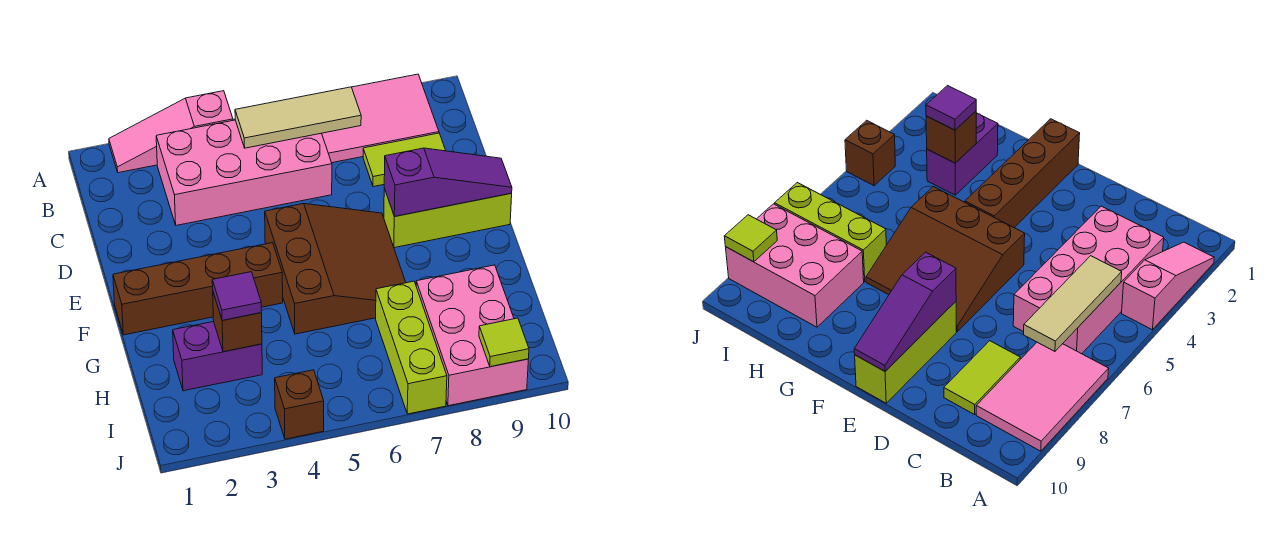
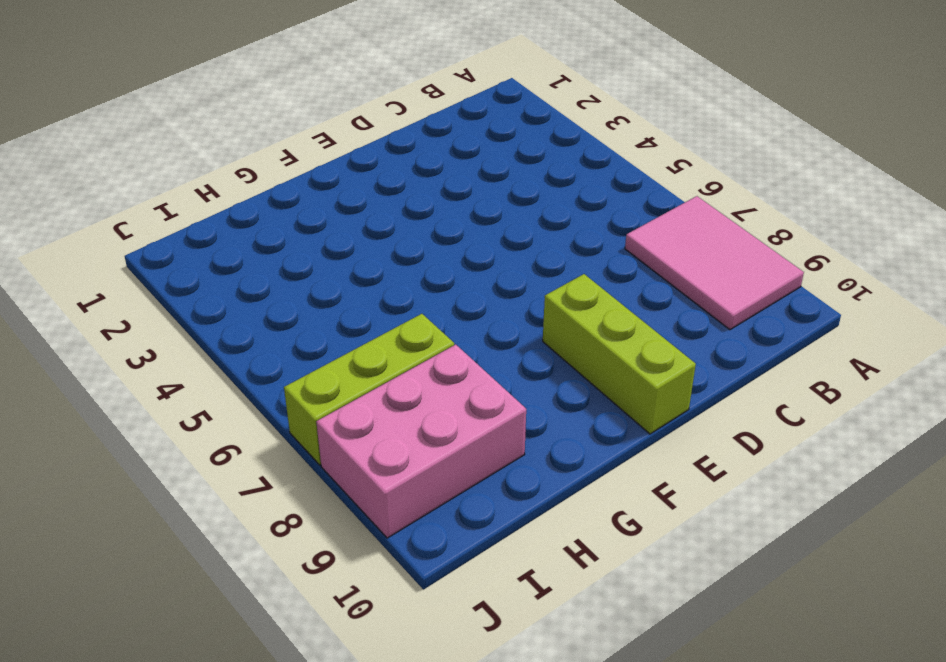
none -> pink 1x3 slope [109,91,233,173]
none -> pink 2x4 brick [156,120,332,225]
none -> lime 1x2 tile [363,133,446,187]

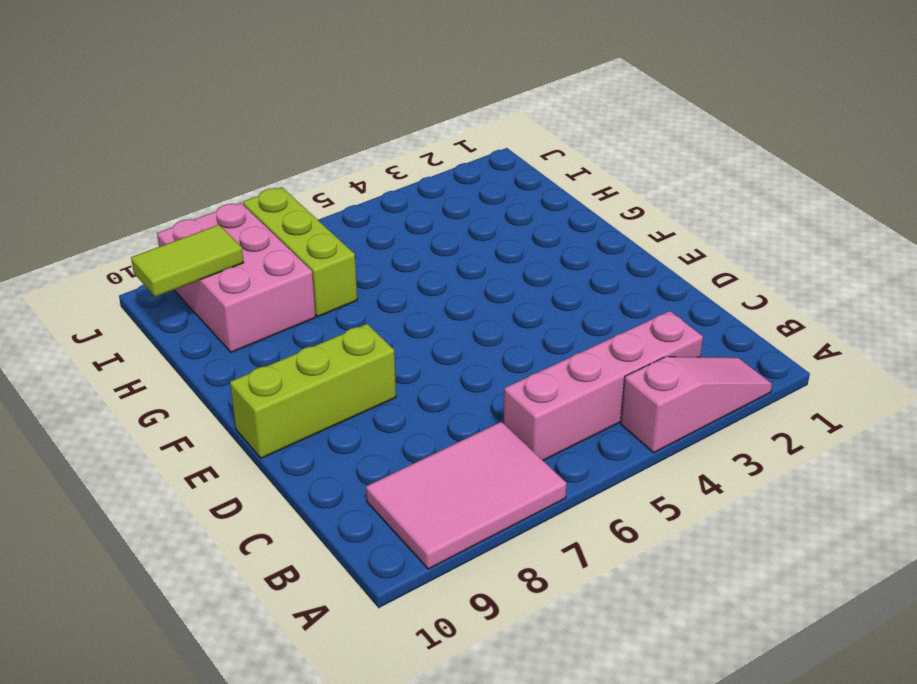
pink 1x4 brick [503,311,703,460] -> pink 2x4 brick [156,120,332,225]
lime 1x2 tile [131,225,243,297] -> lime 1x2 tile moved to [363,133,446,187]
none -> brown 3x3 slope [265,204,406,334]
none -> brown 1x4 brick [113,243,283,335]
none -> purple 1x2 brick [173,321,262,391]

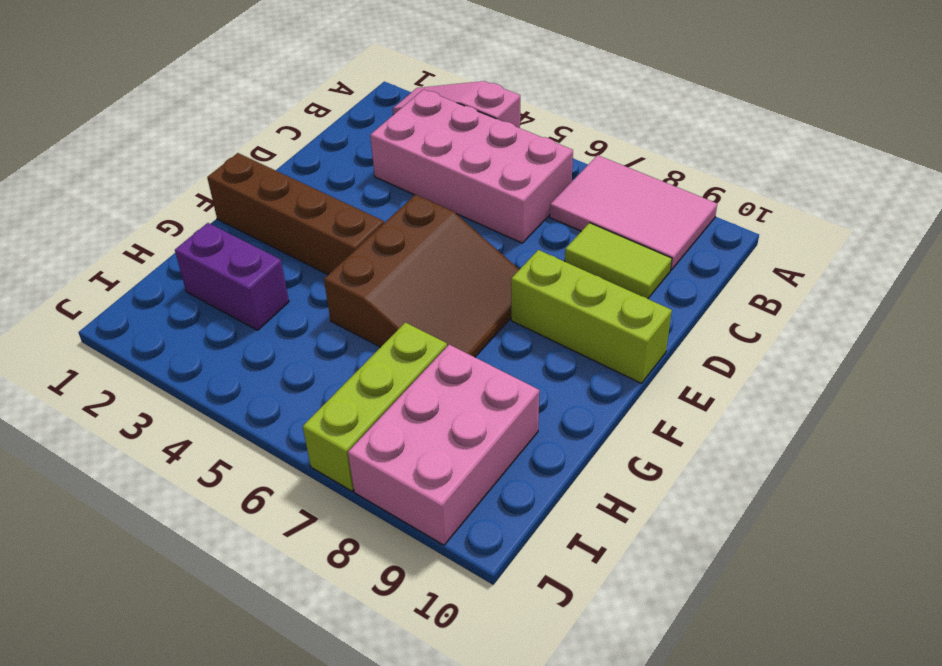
none -> brown 1x1 brick [275,370,324,439]
none -> tan 1x3 tile [235,87,361,148]
none -> purple 1x3 slope [384,148,512,216]

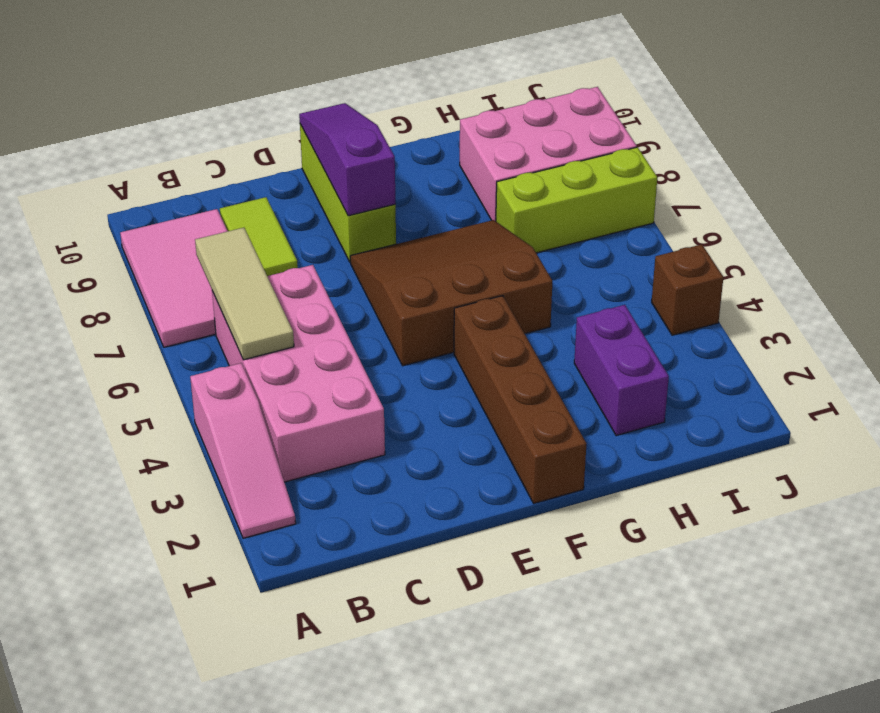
none -> brown 1x1 brick [213,293,262,352]
none -> lime 1x1 tile [479,318,529,367]
none -> purple 1x1 tile [212,272,261,320]

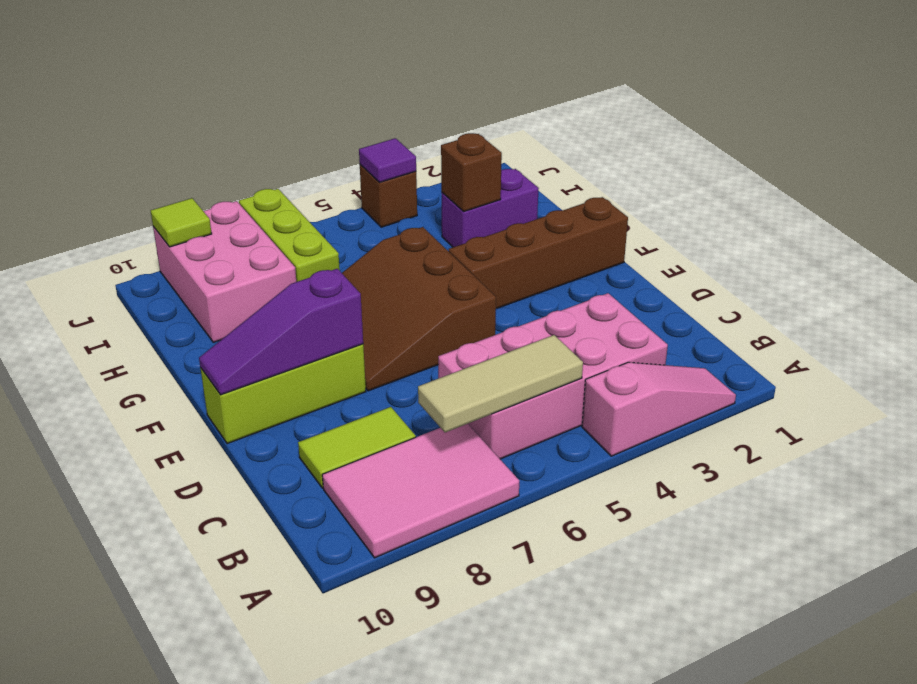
purple 1x1 tile [359,138,416,182] -> purple 1x1 tile moved to [212,272,261,320]

